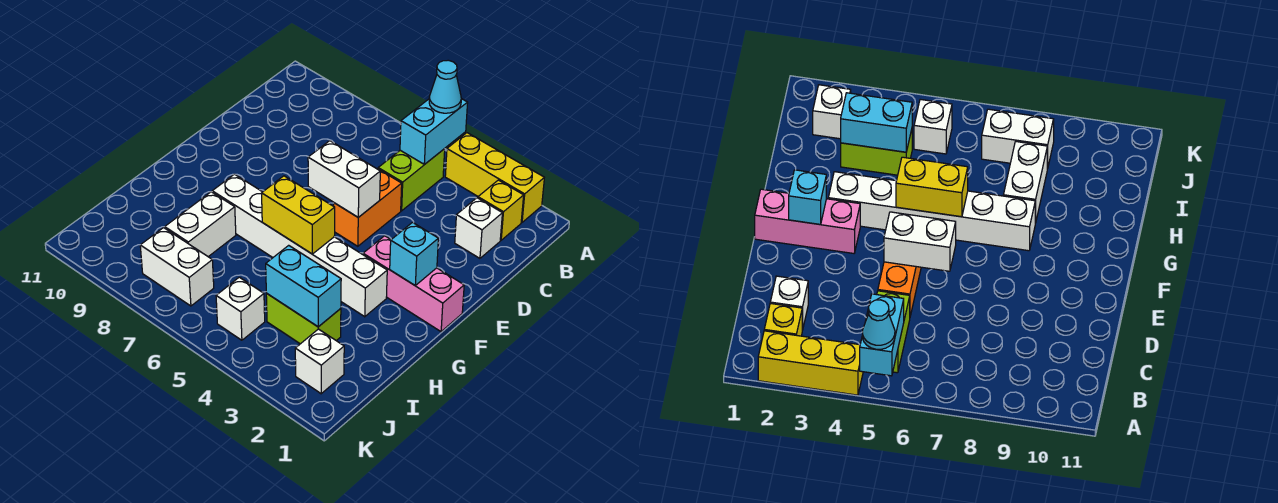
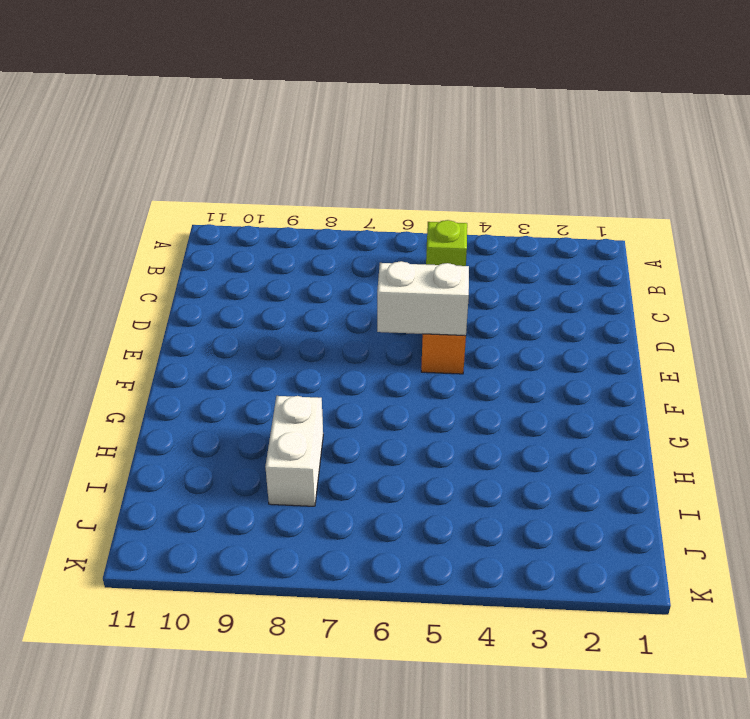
lime 1x1 brick [426,220,467,266] -> lime 1x2 brick [378,149,445,211]
none -> yellow 1x3 brick [445,133,544,222]
none -> yellow 1x1 brick [478,180,524,240]
none -> white 1x1 brick [455,198,502,258]

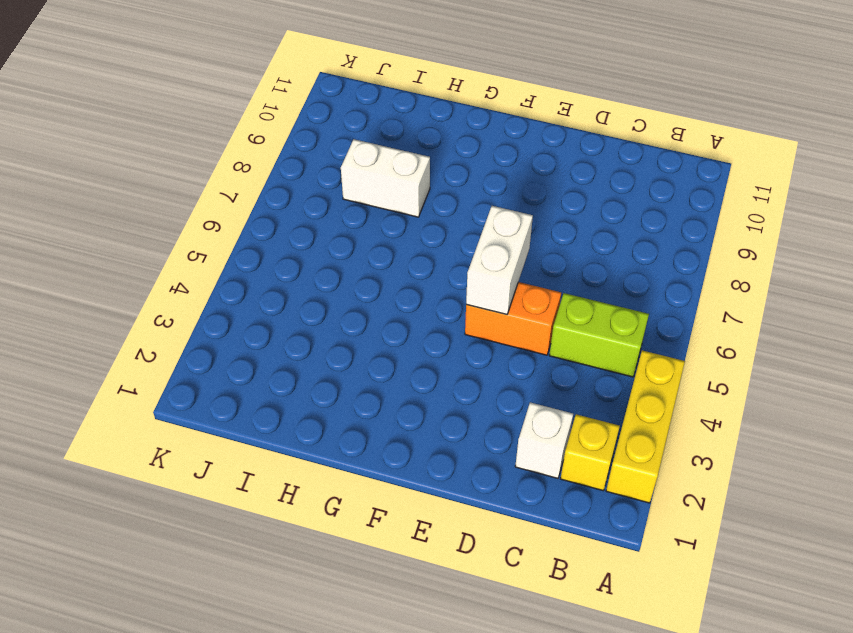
none -> pink 1x3 brick [363,236,464,332]
none -> white 1x6 brick [212,174,387,317]
none -> lime 1x2 brick [266,294,341,344]

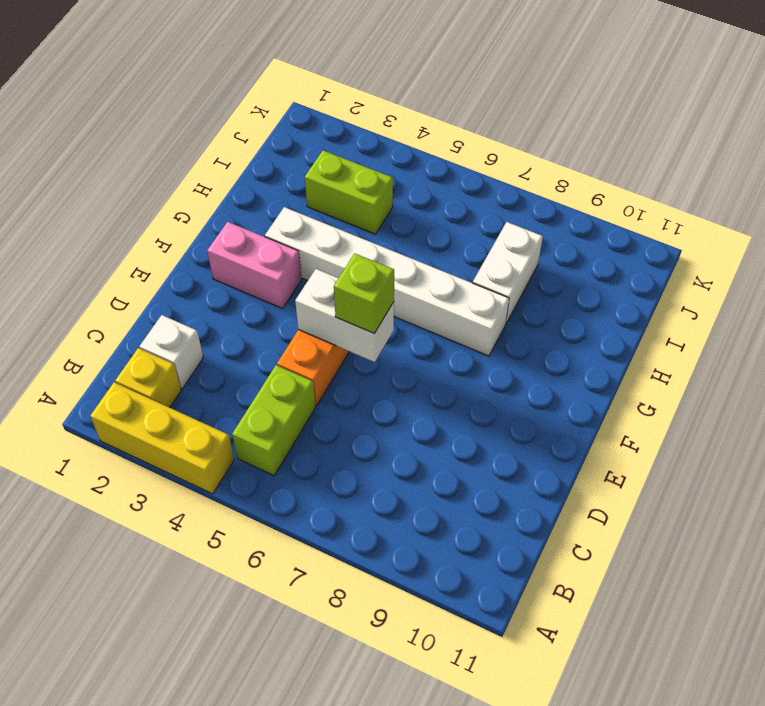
lime 1x1 brick [334,253,394,333] -> none
pink 1x2 brick [207,222,302,309] -> pink 1x3 brick [363,236,464,332]
none -> white 1x1 brick [295,329,344,394]
none -> white 1x1 brick [216,277,265,340]
none -> white 1x2 brick [140,228,214,306]

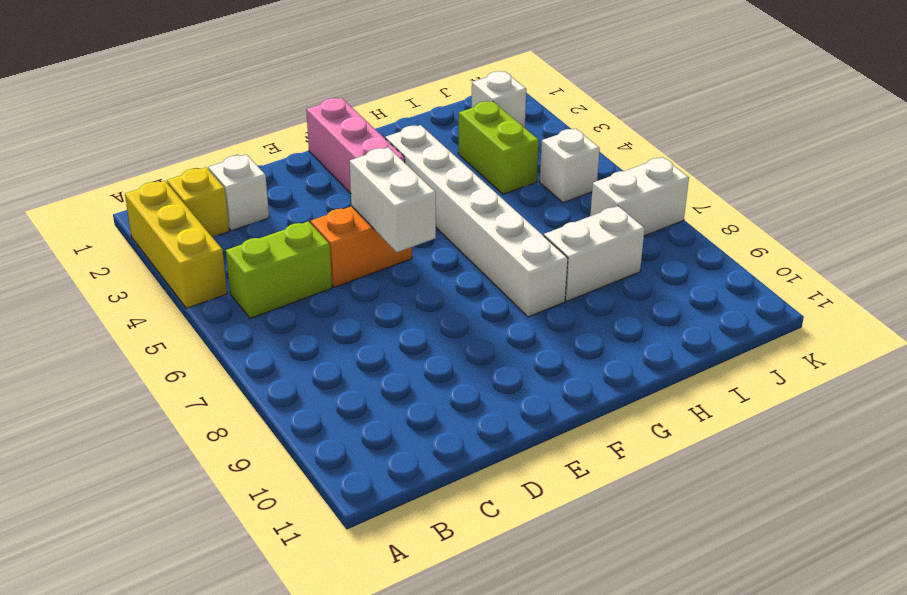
white 1x2 brick [590,157,689,236] -> white 1x2 brick turned to [140,228,214,306]
none -> cyan 1x2 brick [400,99,468,165]
none -> cyan 1x1 brick [390,223,438,285]
none -> yellow 1x2 brick [262,176,335,254]

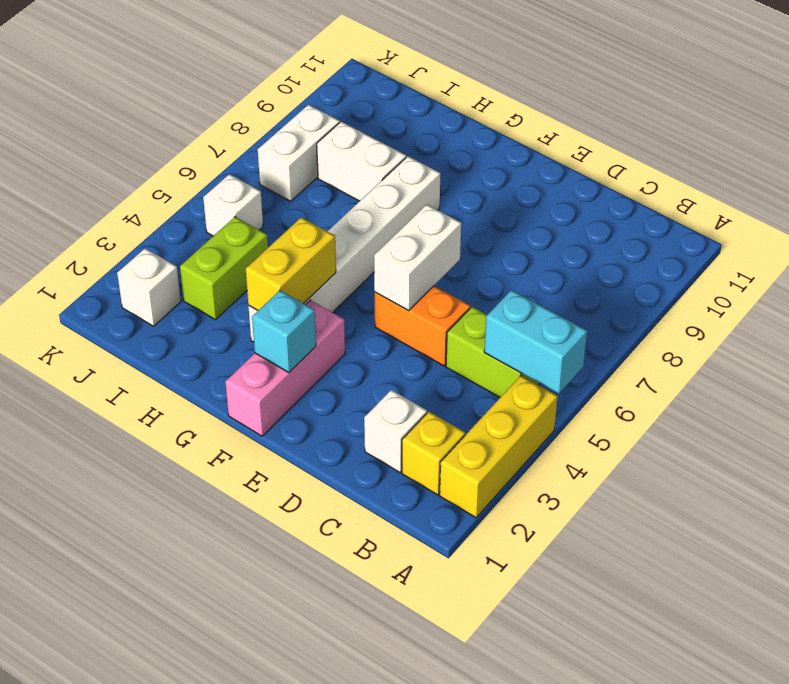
yellow 1x2 brick [246,217,336,311] -> yellow 1x2 brick moved to [262,176,335,254]
none -> cyan 1x2 brick [266,245,341,327]
none -> cyan 1x1 cone [429,60,461,113]

